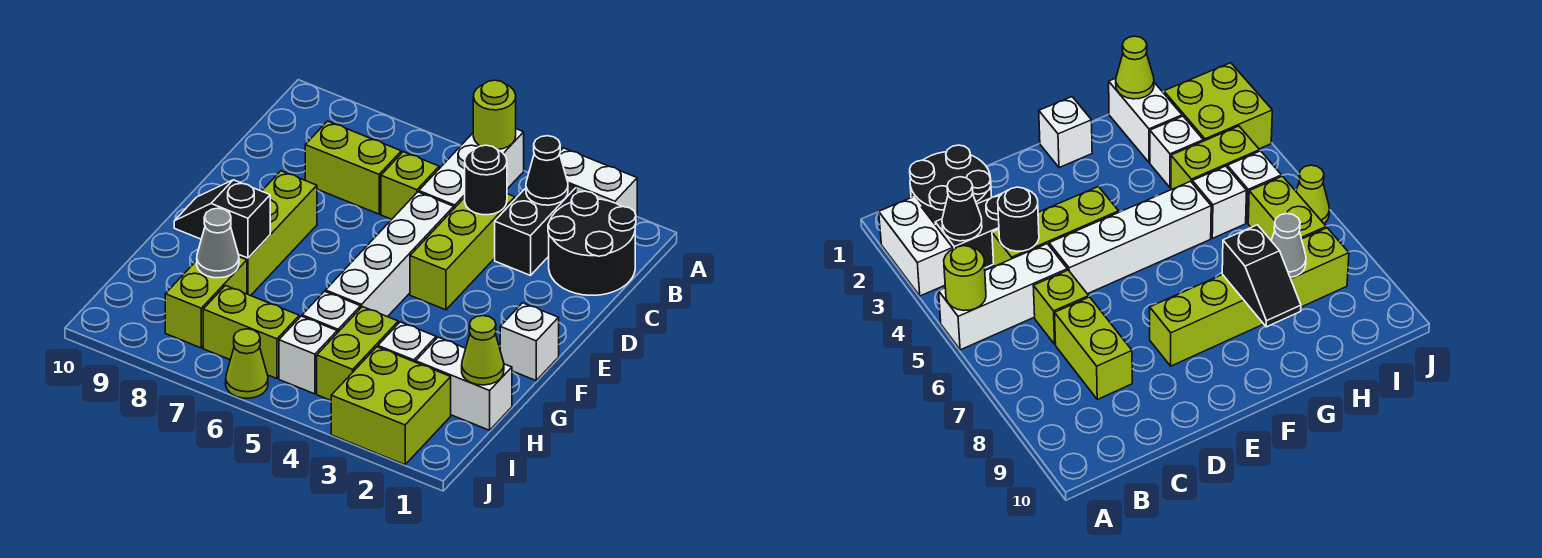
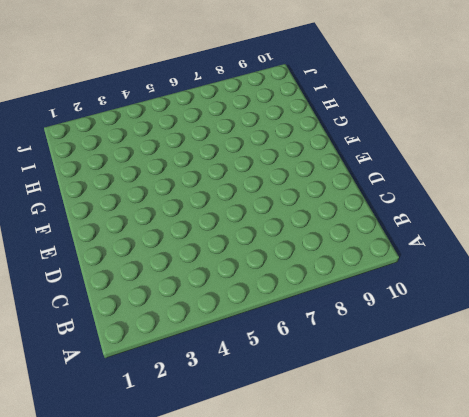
none -> white 1x2 brick [560,148,637,218]
none -> white 1x3 brick [419,129,524,208]
none -> black 2x2 round brick [548,191,636,295]

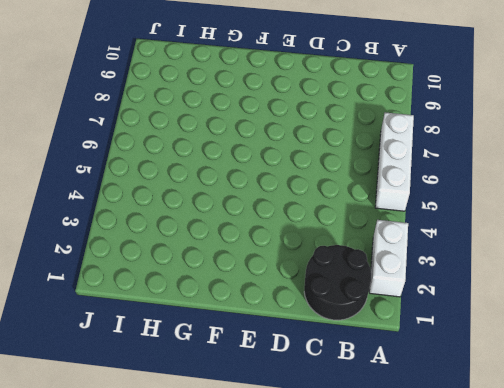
white 1x3 brick [375,112,414,211] -> white 1x3 brick turned to [419,129,524,208]
none -> black 1x2 brick [495,184,576,275]
none -> lime 1x3 brick [410,194,515,310]
none -> lime 1x1 brick [381,152,439,219]

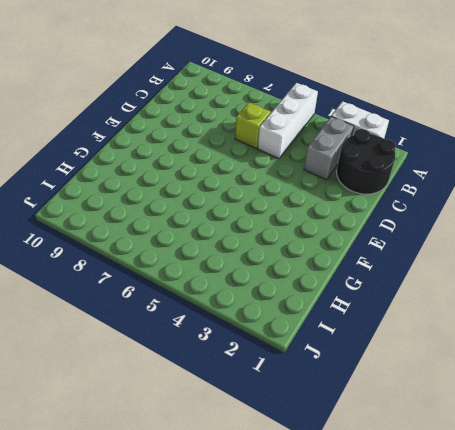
grey 1x2 brick [304,116,354,180] -> black 1x2 brick [495,184,576,275]
none -> lime 1x3 brick [410,194,515,310]
none -> lime 1x2 brick [305,121,401,214]
none -> white 1x4 brick [326,192,454,317]

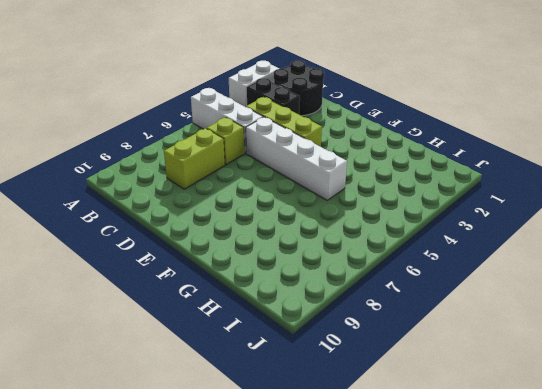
none -> lime 1x3 brick [239,171,317,296]
none -> white 1x1 brick [500,303,559,380]
none -> white 1x2 brick [416,337,512,430]

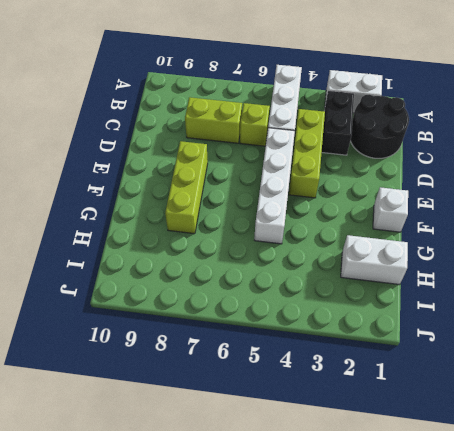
none -> white 1x1 brick [378,322,436,362]
none -> lime 1x2 brick [317,307,398,400]
none -> white 1x1 brick [302,291,360,333]

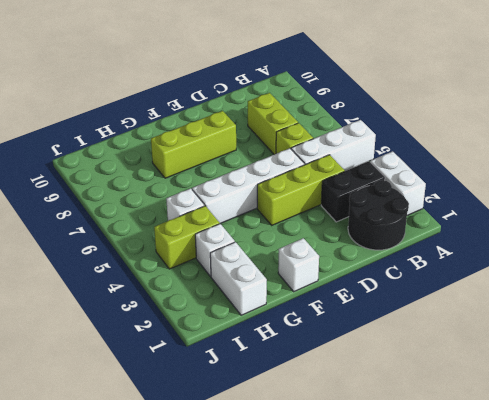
none -> lime 1x2 brick [165,257,247,348]
none -> lime 2x2 brick [331,347,451,465]
none -> white 1x1 brick [279,316,337,394]

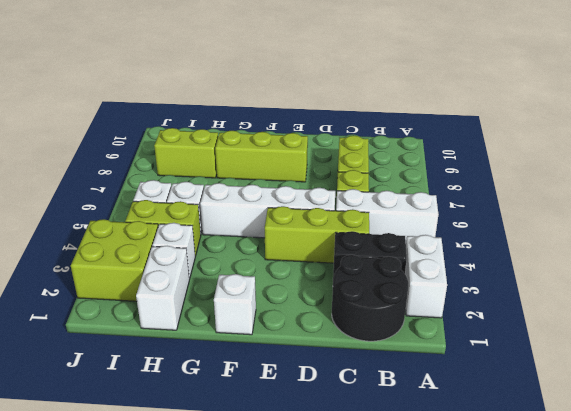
none -> lime 1x2 brick [203,286,299,379]
none -> lime 1x1 cone [226,329,268,398]
none -> lime 1x1 round brick [473,80,516,150]

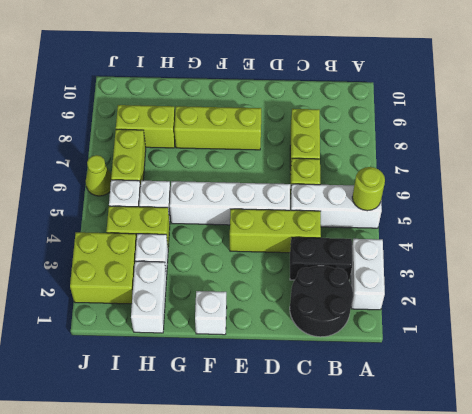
none -> black 1x1 cone [526,136,568,205]
none -> black 1x1 round brick [465,145,507,215]
none -> black 1x2 slope [174,180,270,258]

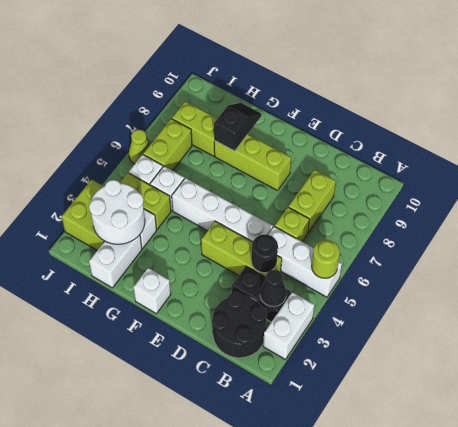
white 2x2 round brick [89,180,145,244] -> none
none -> lime 1x1 cone [462,316,504,385]
none -> grey 1x1 cone [197,208,239,278]

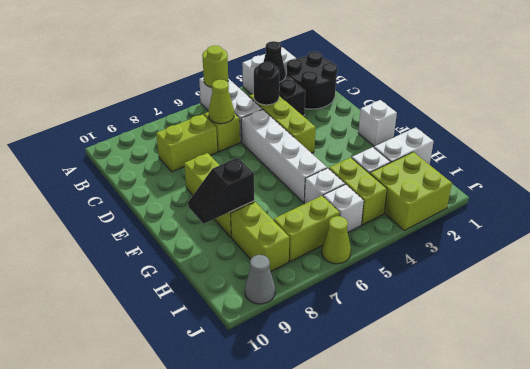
lime 1x1 cone [208,80,234,124] -> lime 1x1 cone moved to [462,316,504,385]
grey 1x1 cone [245,255,275,304] -> grey 1x1 cone moved to [197,208,239,278]

